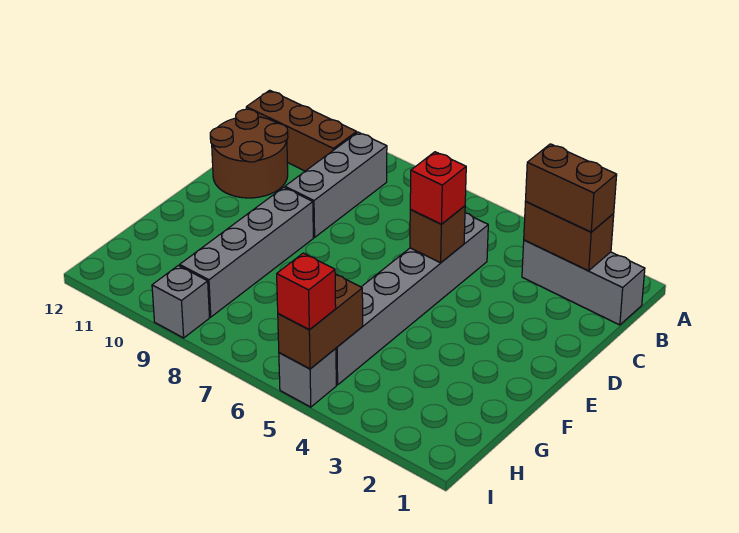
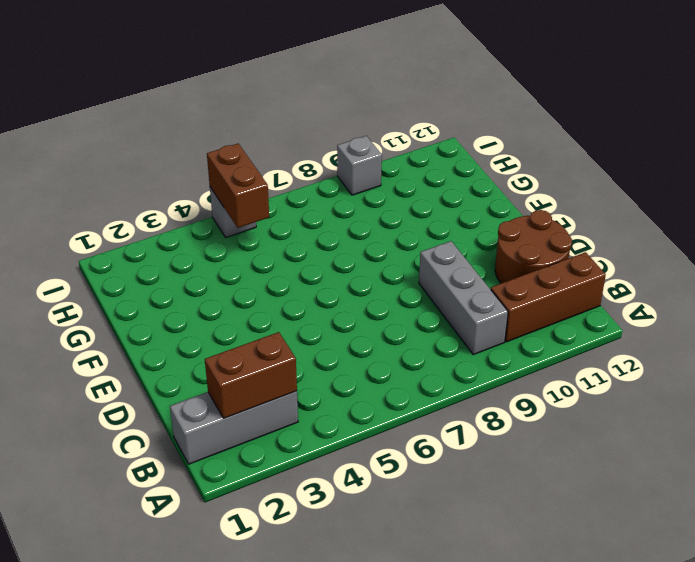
none -> grey 1x6 brick [336,213,488,385]
none -> grey 1x4 brick [180,187,313,317]
none -> brown 1x1 brick [410,206,465,263]

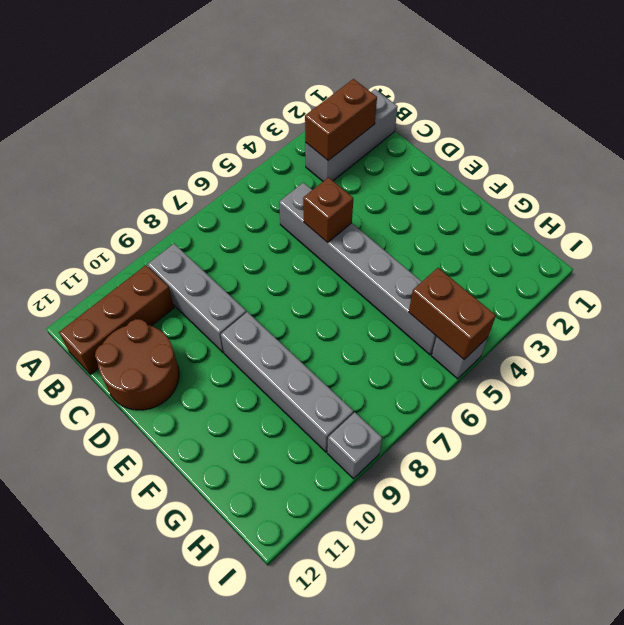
none -> brown 1x2 brick [526,144,617,232]
none -> red 1x1 brick [410,152,466,224]
none -> red 1x1 brick [277,253,336,330]

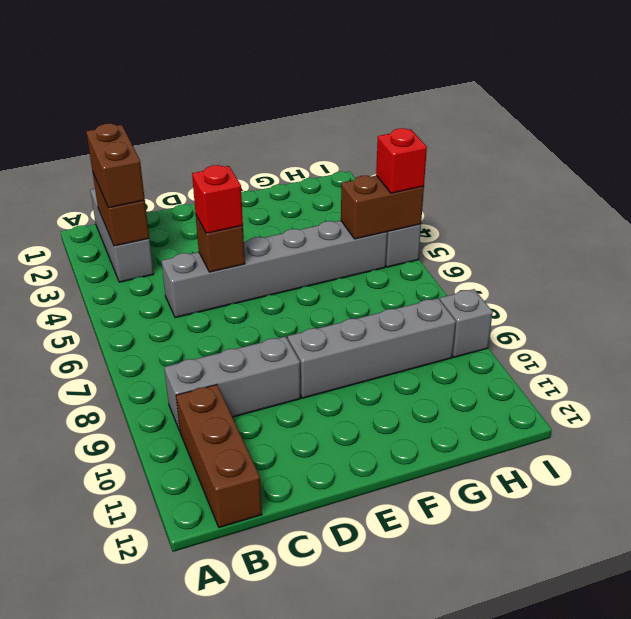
none -> brown 2x2 round brick [210,109,288,198]

